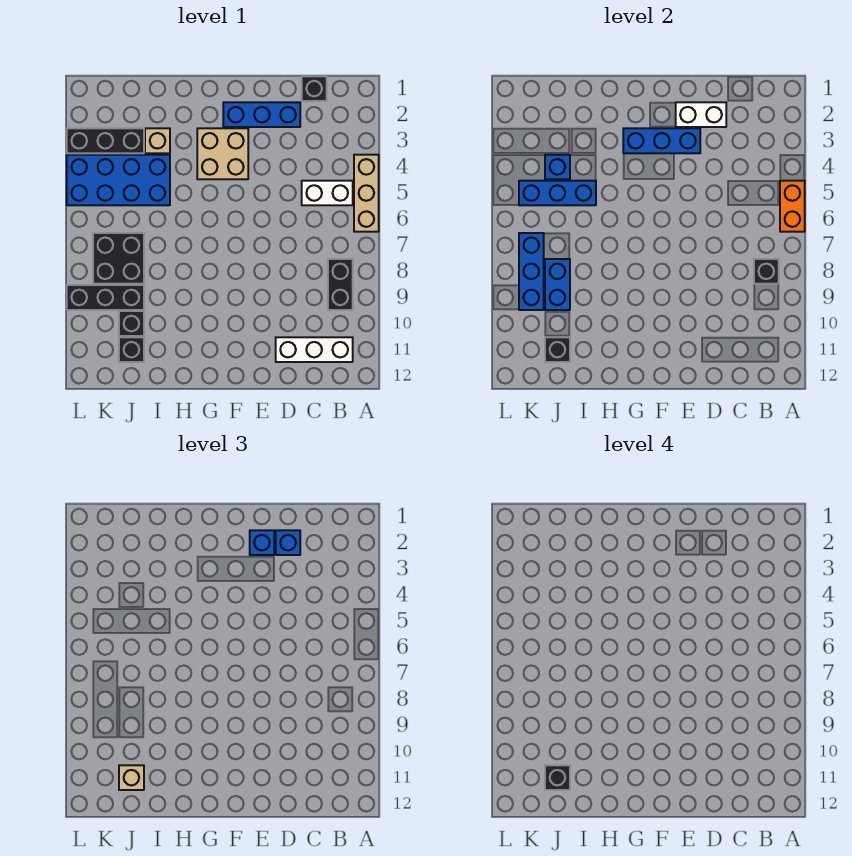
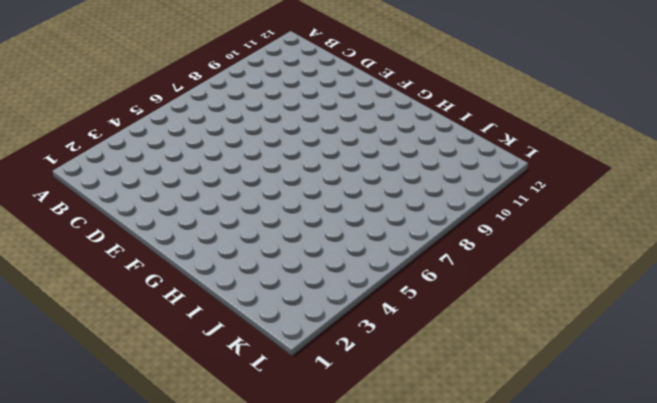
none -> tan 1x3 brick [354,155,379,232]
none -> white 1x2 brick [302,181,353,205]
none -> black 1x2 brick [328,259,353,310]

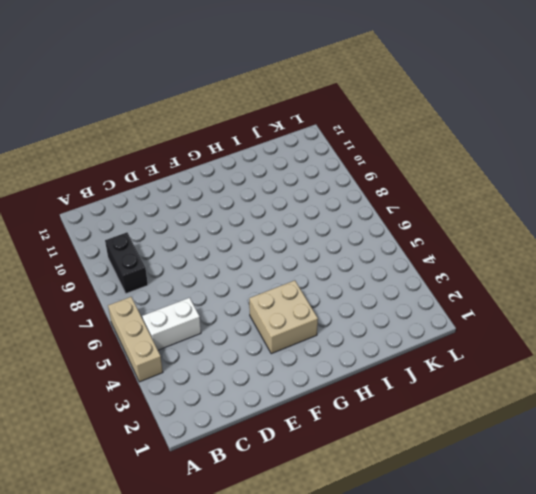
none -> white 1x3 brick [276,337,353,362]
none -> black 1x1 brick [302,76,327,101]
none -> blue 1x3 brick [223,102,300,127]

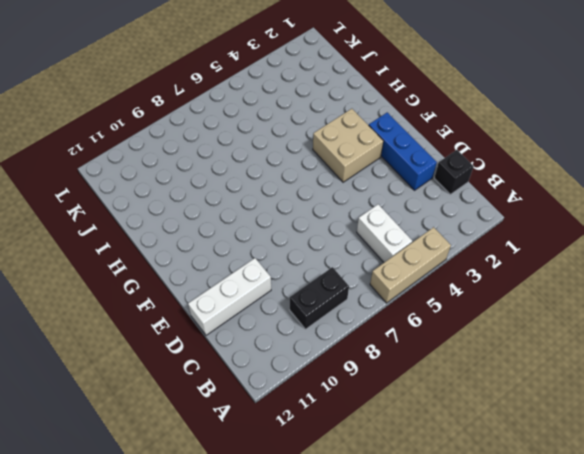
white 1x3 brick [188,258,271,335] -> white 1x3 brick turned to [276,337,353,362]
none -> tan 1x1 brick [145,128,170,153]
none -> blue 2x4 brick [67,155,170,205]
none -> black 1x3 brick [67,128,144,153]

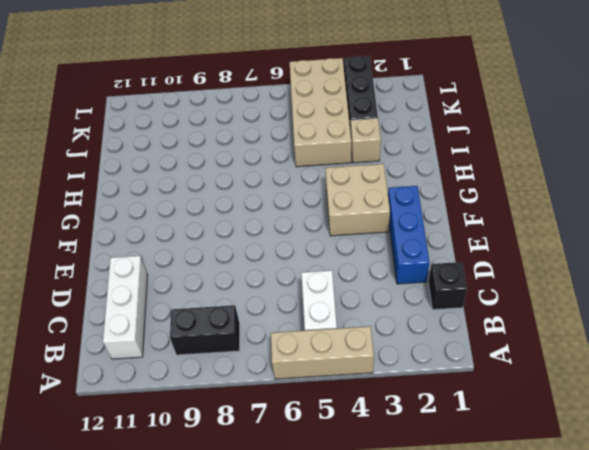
tan 2x4 brick [290,58,351,167] -> blue 2x4 brick [67,155,170,205]
none -> black 2x2 brick [93,233,144,284]
none -> black 1x3 brick [67,285,144,310]
none -> black 1x1 brick [119,311,144,336]

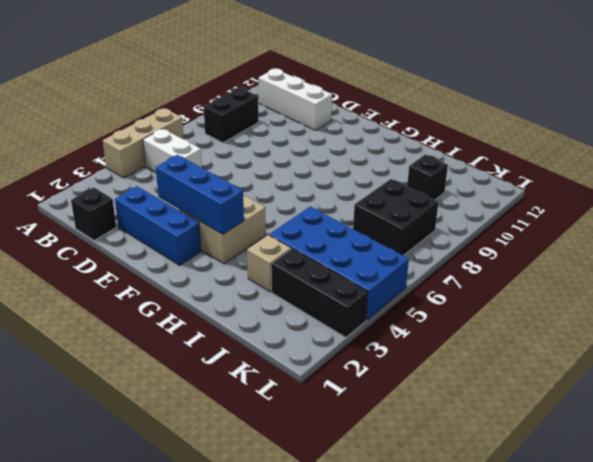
none -> black 1x3 brick [67,285,144,310]
none -> black 1x1 brick [119,337,144,362]
none -> orange 1x2 brick [780,181,805,232]

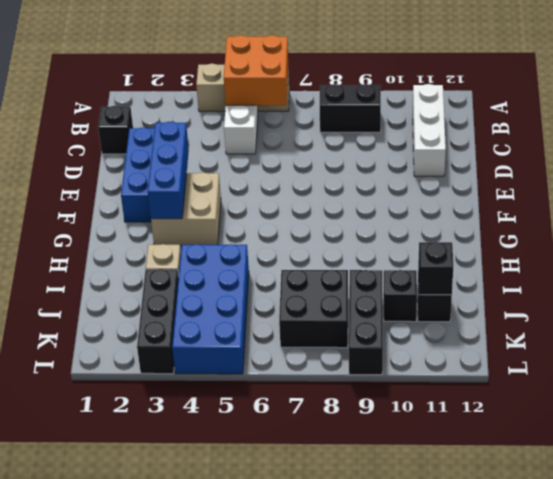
orange 2x2 brick [224,35,288,105] -> orange 1x2 brick [780,181,805,232]
none -> black 1x1 brick [754,259,779,284]
none -> white 1x2 brick [676,102,726,127]
none -> blue 1x3 brick [519,181,596,205]

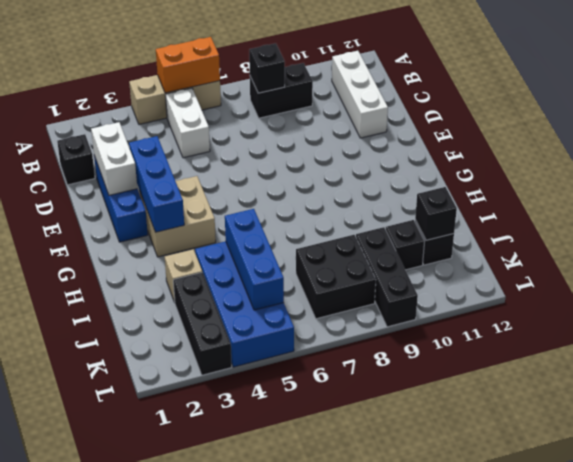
none -> blue 1x1 brick [545,155,570,179]
none -> blue 1x2 brick [545,259,570,310]
none -> blue 1x3 brick [519,233,544,310]

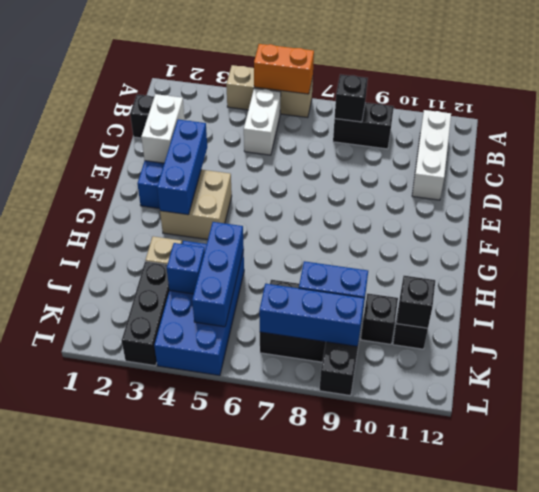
none -> blue 1x1 brick [276,530,300,555]
none -> blue 1x1 brick [250,530,274,555]
none -> tan 1x1 brick [119,765,144,790]

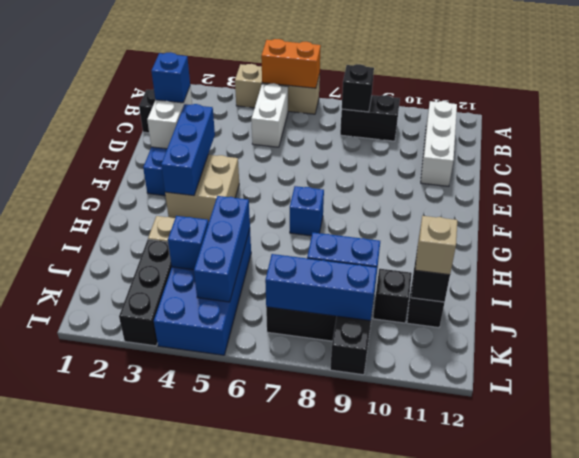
blue 1x1 brick [290,186,324,236] -> blue 1x1 brick moved to [250,530,274,555]
none -> black 1x1 brick [545,765,570,790]

